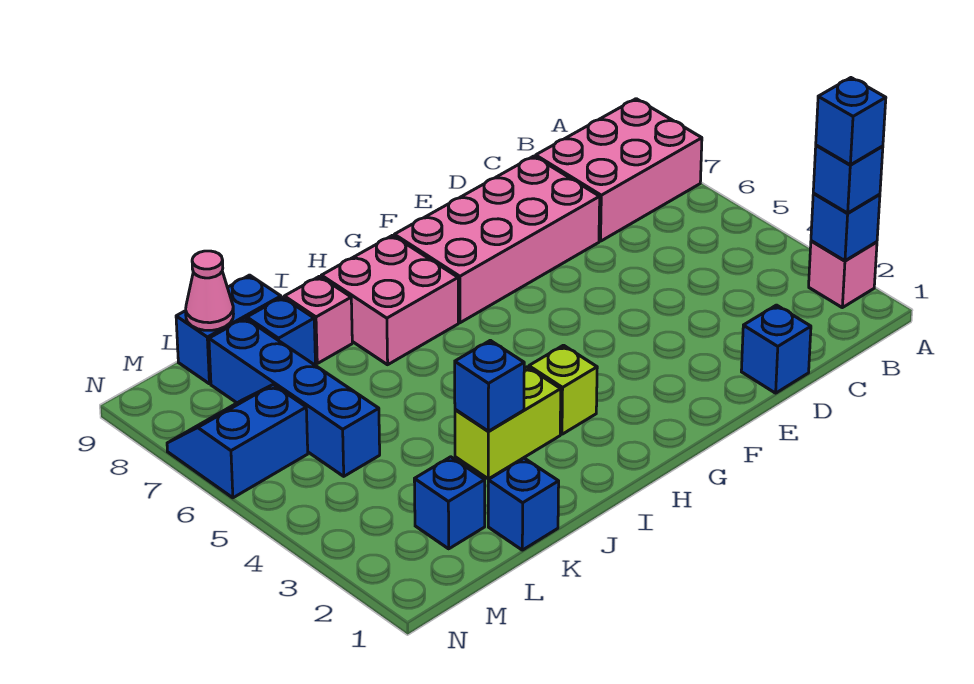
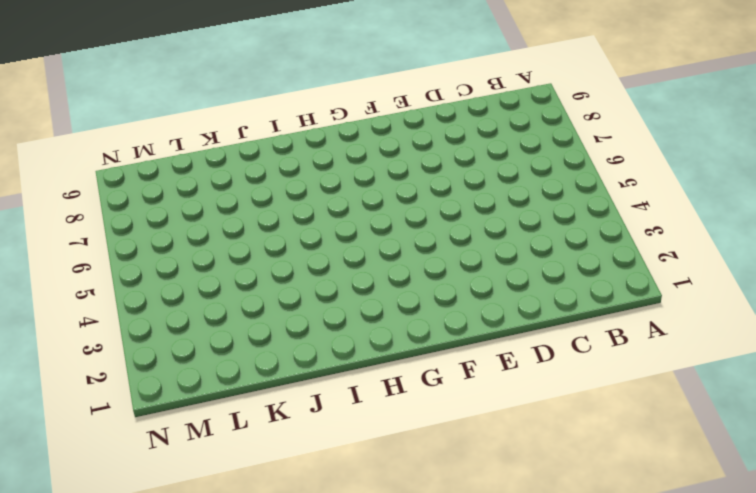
none -> pink 1x1 brick [809,241,877,308]
none -> pink 2x3 brick [536,99,702,241]
none -> blue 1x1 brick [741,305,811,393]

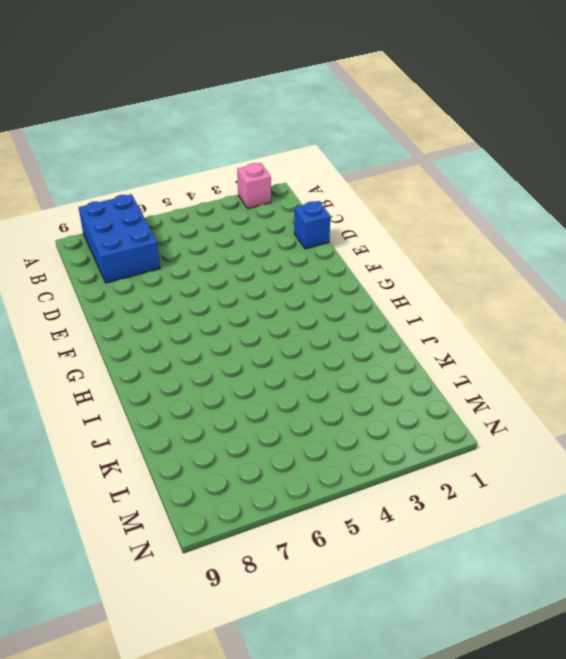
blue 2x3 brick [79,194,160,283] -> pink 2x3 brick [536,99,702,241]
none -> pink 2x4 brick [394,156,600,323]
none -> lime 1x1 brick [529,345,597,434]
none -> pink 2x2 brick [321,235,458,365]

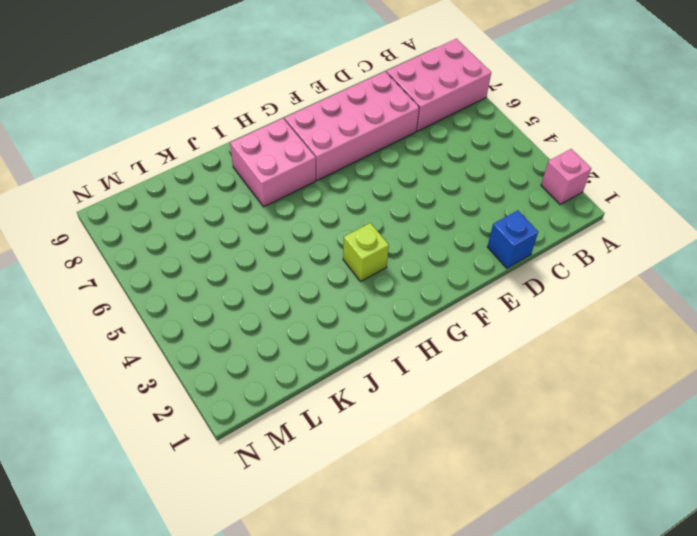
none -> lime 1x2 brick [455,367,561,479]
none -> pink 1x1 brick [284,276,352,363]
none -> blue 1x1 brick [488,458,559,550]

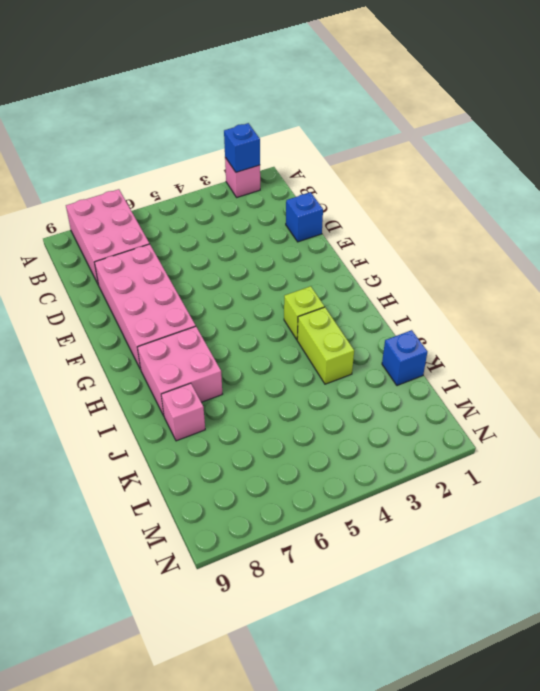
none -> blue 1x1 brick [247,297,315,365]
none -> blue 1x2 brick [176,275,281,384]
none -> blue 1x1 brick [414,457,485,549]

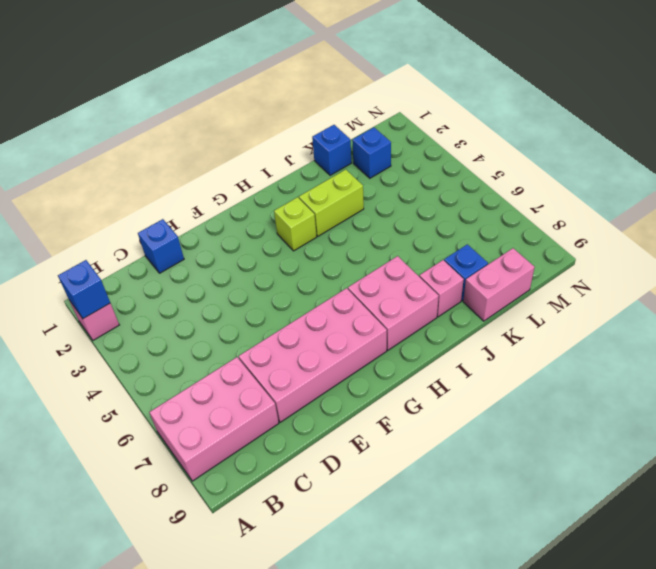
pink 1x2 brick [463,248,535,321] -> blue 1x2 brick [176,275,281,384]
none -> blue 1x4 brick [209,318,380,476]
none -> blue 2x2 slope [167,385,308,498]
none -> blue 1x1 brick [455,340,524,431]

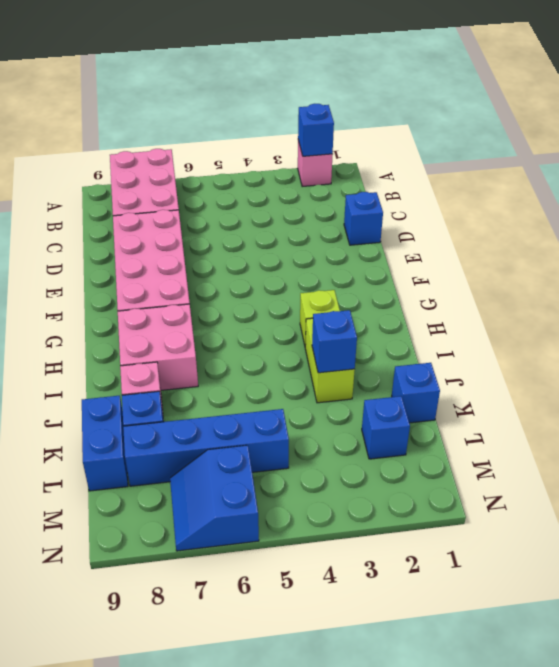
none -> pink 1x1 cone [186,251,233,330]
none -> blue 1x1 brick [813,145,883,213]
none -> blue 1x1 brick [816,78,886,165]

